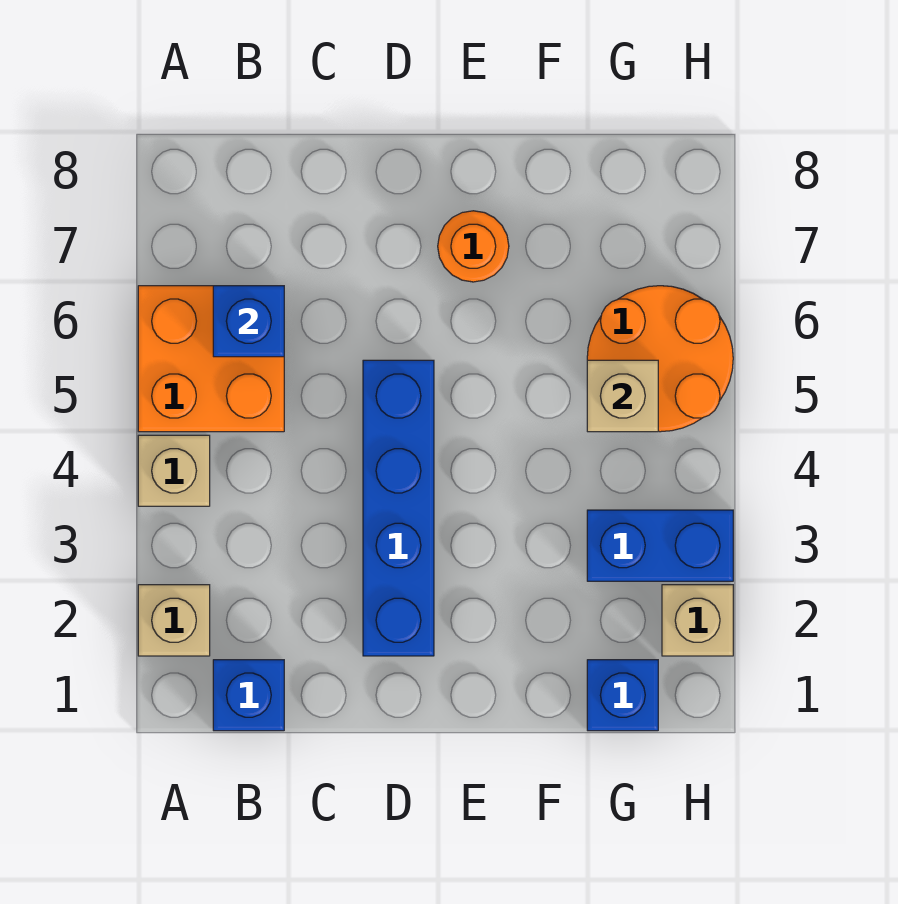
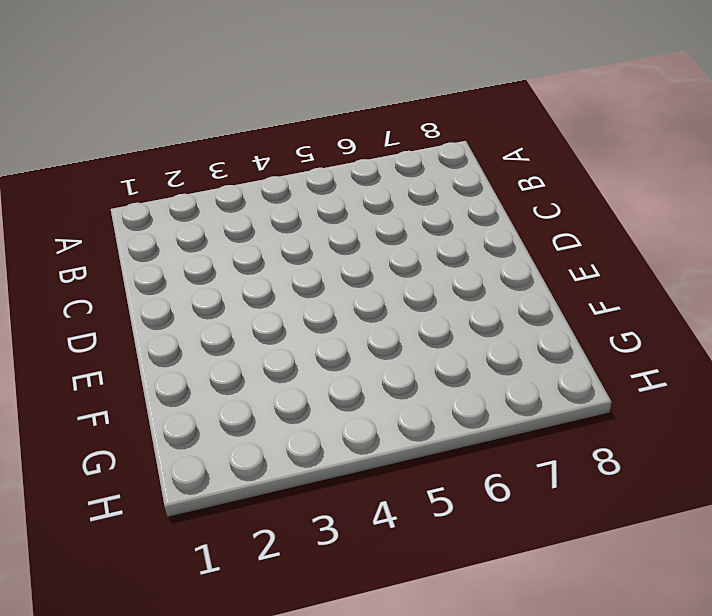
none -> tan 1x1 brick [138,585,210,656]
none -> tan 1x1 brick [138,435,210,506]
none -> orange 2x2 brick [138,286,284,432]

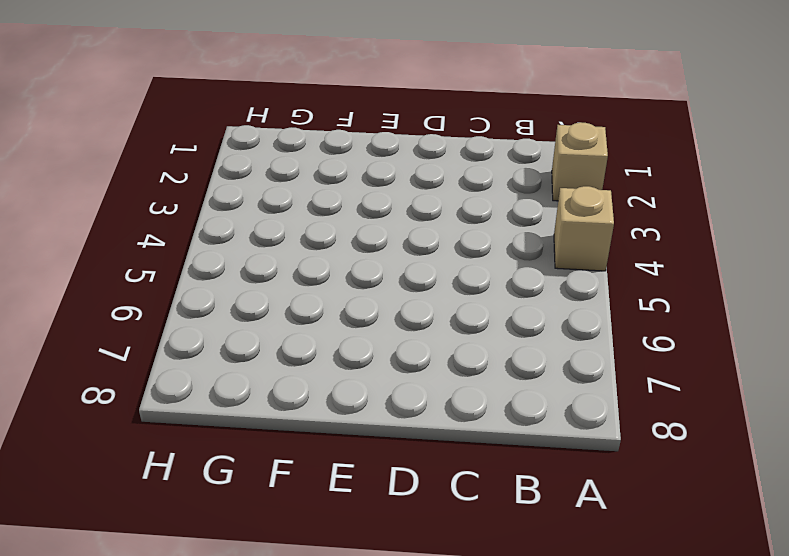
none -> orange 2x2 brick [138,286,284,432]
none -> blue 1x1 brick [213,660,284,731]
none -> blue 1x4 brick [363,360,434,656]

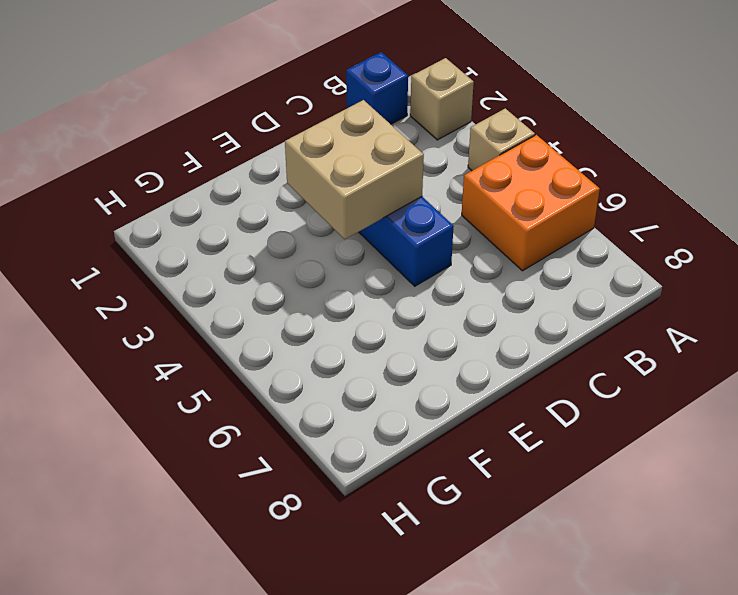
tan 2x2 brick [285,100,424,239] -> none
none -> orange 1x1 round brick [438,211,509,282]
none -> blue 1x1 brick [587,660,658,731]
none -> blue 1x2 brick [587,510,733,581]

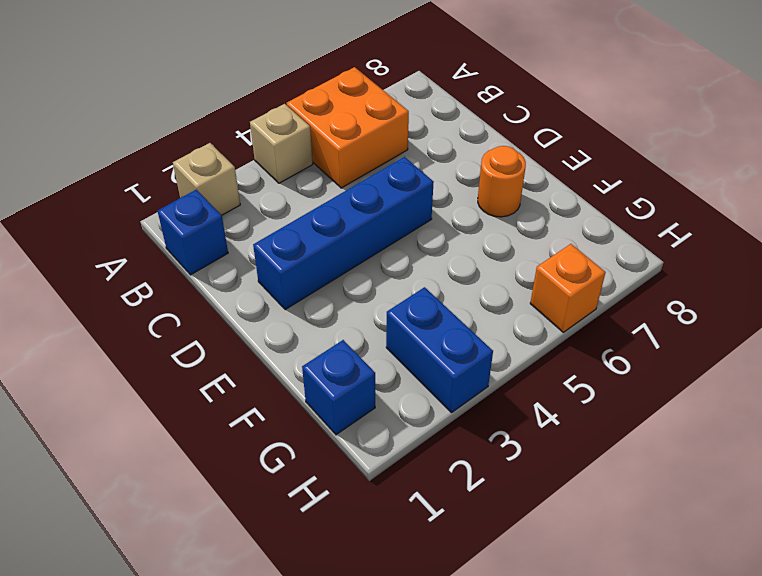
orange 1x1 brick [530,244,606,332] -> orange 2x2 round brick [587,286,733,432]
none -> tan 1x1 brick [662,585,733,656]
none -> blue 1x1 brick [213,286,284,357]
none -> tan 1x1 brick [587,360,658,432]

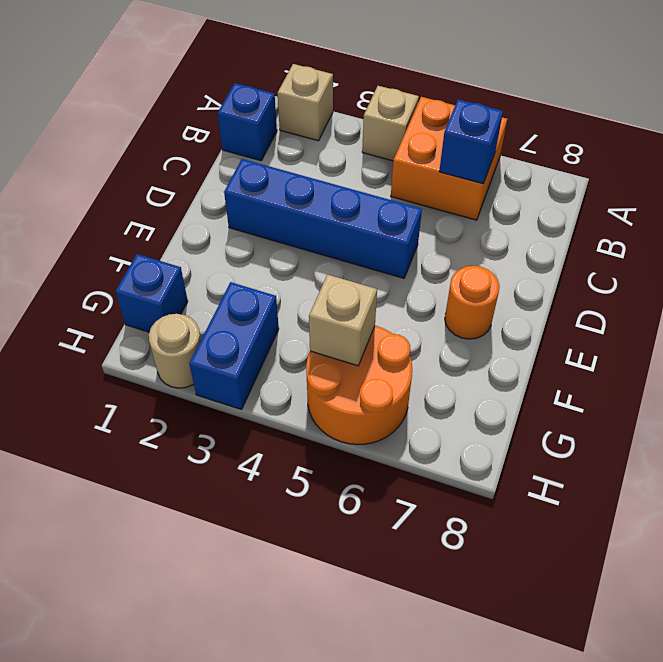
tan 1x1 round brick [149,314,201,388] -> tan 1x1 brick [662,585,733,656]

